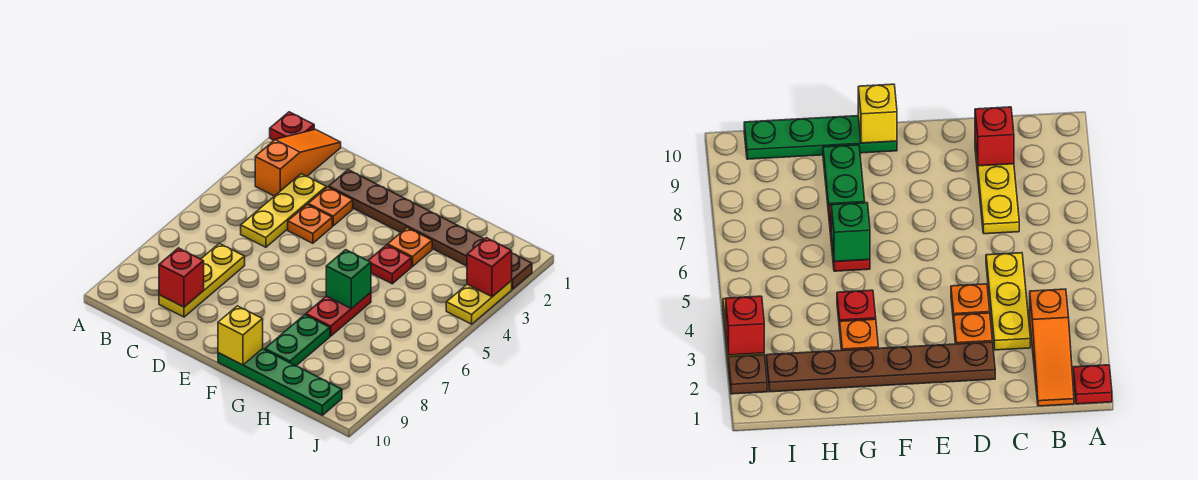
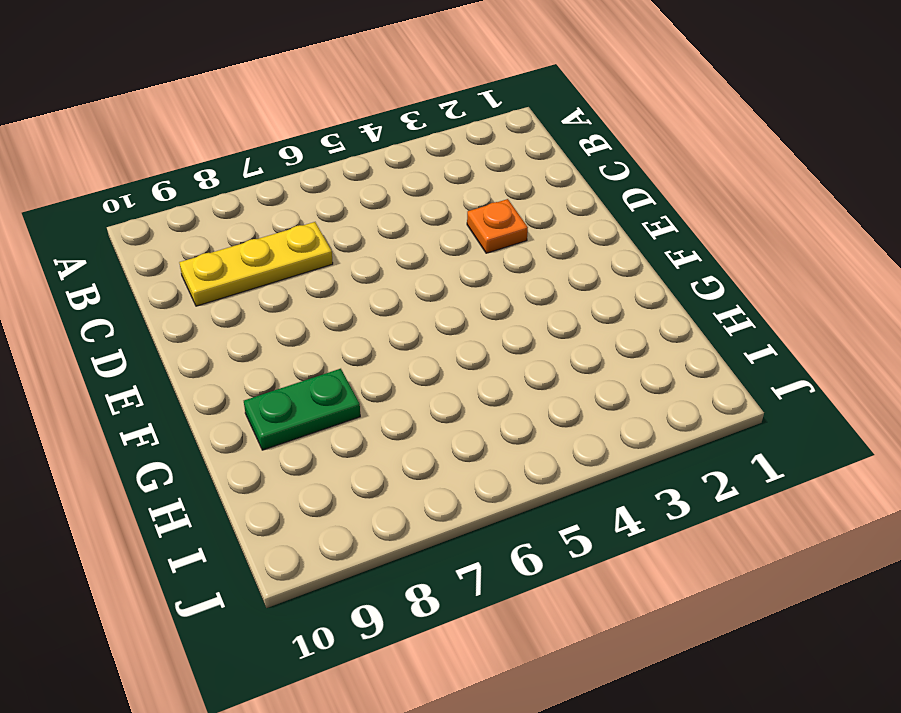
none -> red 1x1 plate [270,112,314,140]
none -> orange 1x3 slope [255,129,341,196]
none -> yellow 1x3 plate [241,174,326,247]

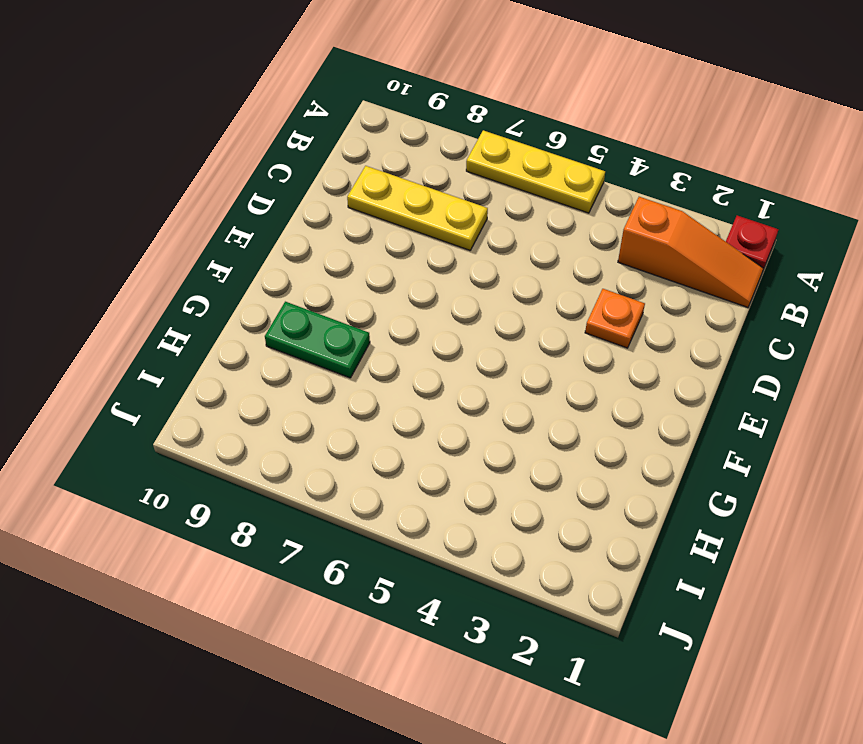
yellow 1x3 plate [466,130,605,213] -> yellow 1x3 plate moved to [241,174,326,247]
none -> brown 1x6 plate [329,170,484,266]
none -> orange 1x1 plate [288,205,332,243]
none -> green 1x4 plate [218,349,342,415]

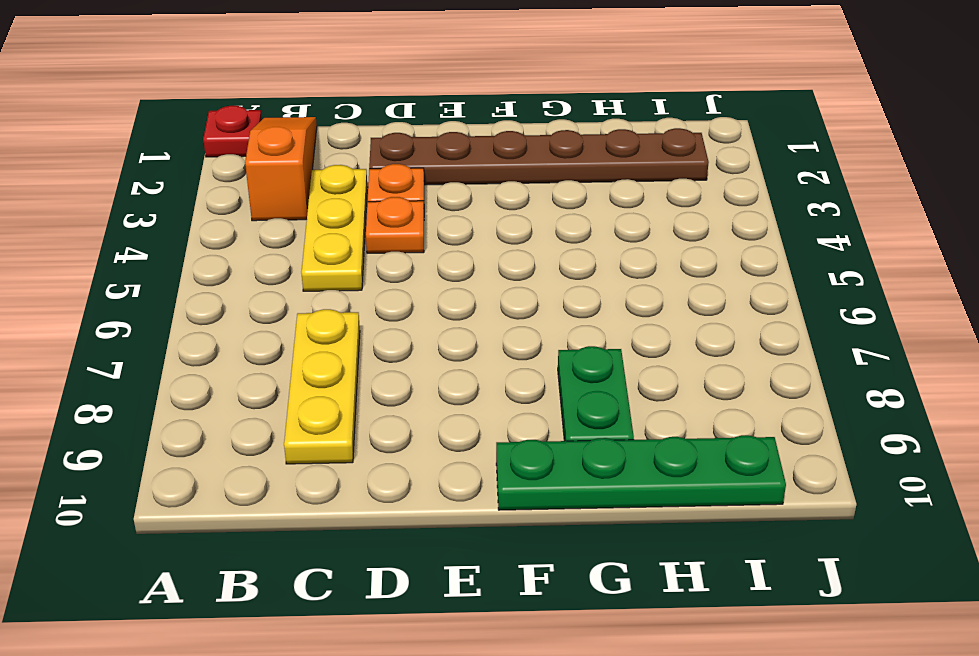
none -> orange 1x1 plate [388,228,432,266]
none -> red 1x1 plate [368,245,412,284]
none -> red 1x2 plate [306,293,371,336]

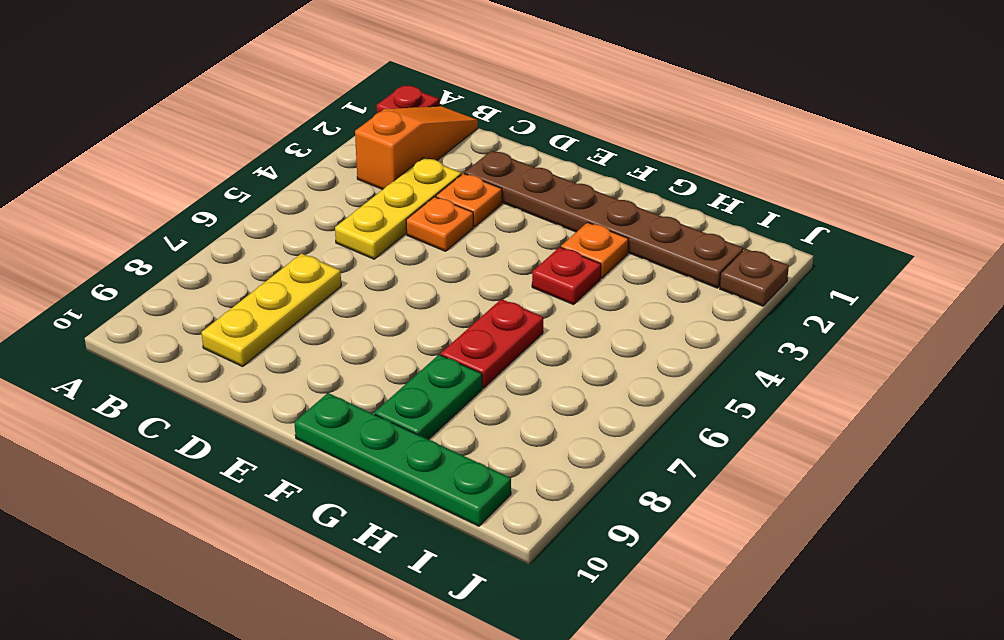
none -> yellow 1x2 plate [446,281,512,324]
none -> red 1x1 brick [159,248,204,307]
none -> yellow 1x1 brick [218,306,263,365]

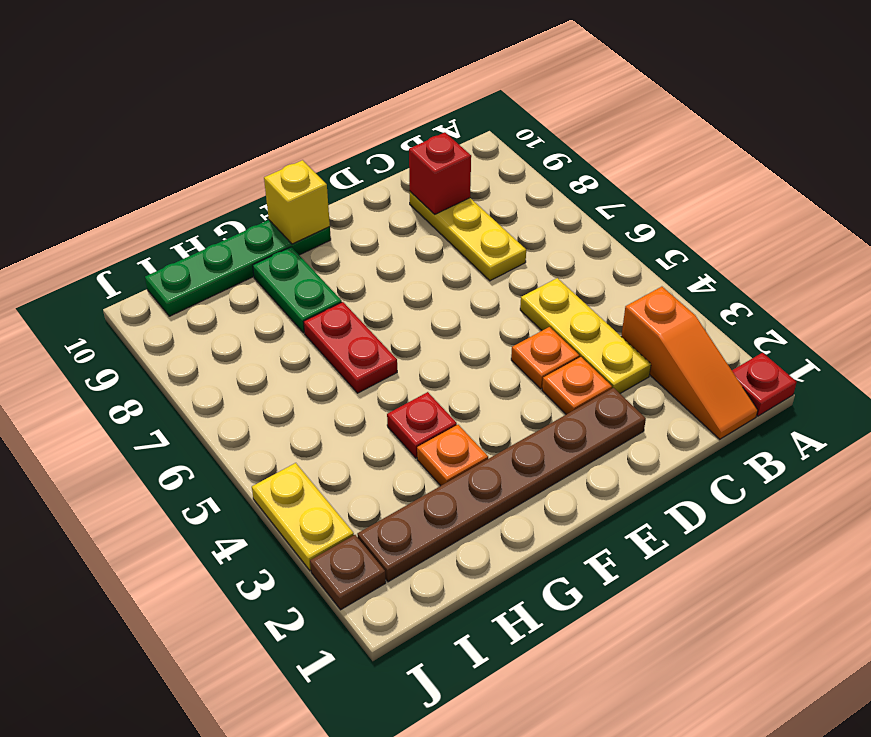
none -> green 1x1 brick [326,250,371,309]
none -> red 1x1 brick [467,238,512,297]

